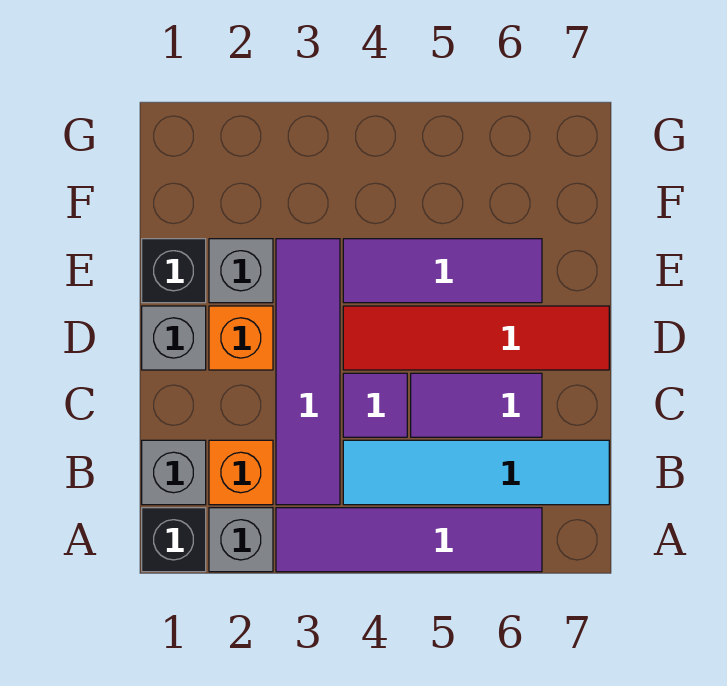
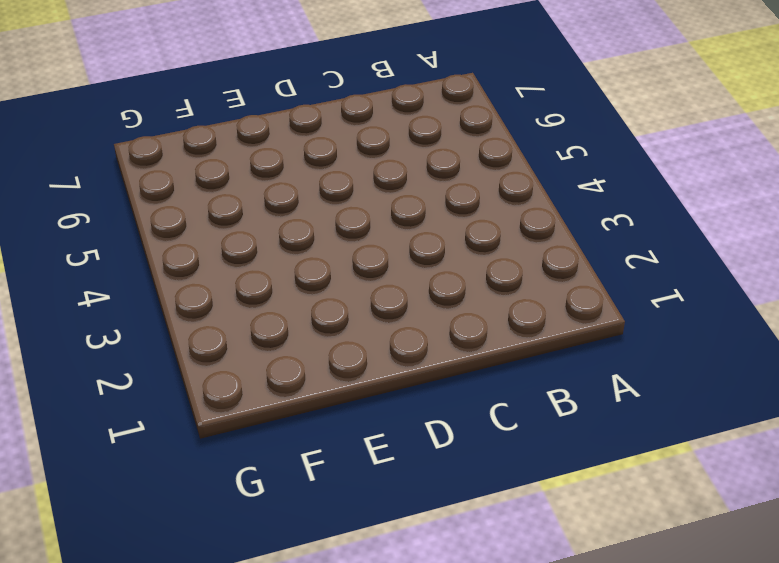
none -> black 1x1 brick [142,508,206,572]
none -> grey 1x1 brick [209,508,273,572]
none -> purple 1x4 tile [276,508,542,572]

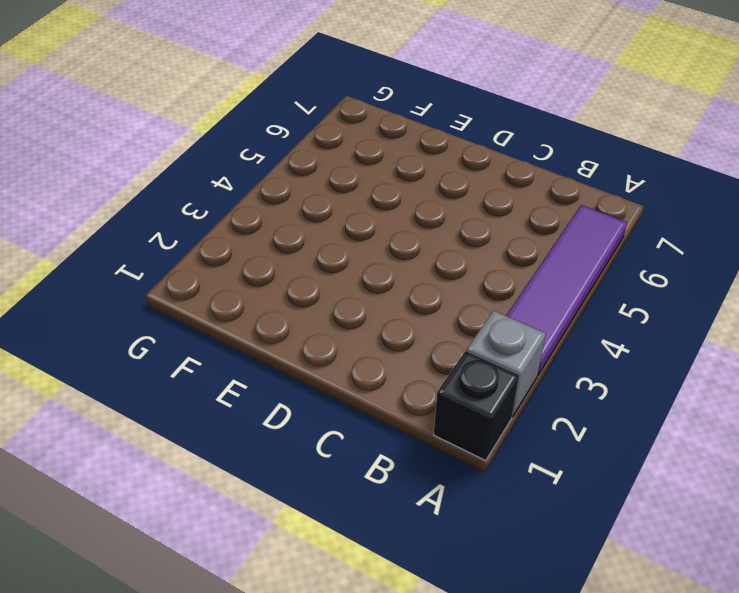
none -> grey 1x1 brick [142,440,206,505]
none -> orange 1x1 brick [209,440,273,505]
none -> purple 1x4 tile [276,239,340,505]

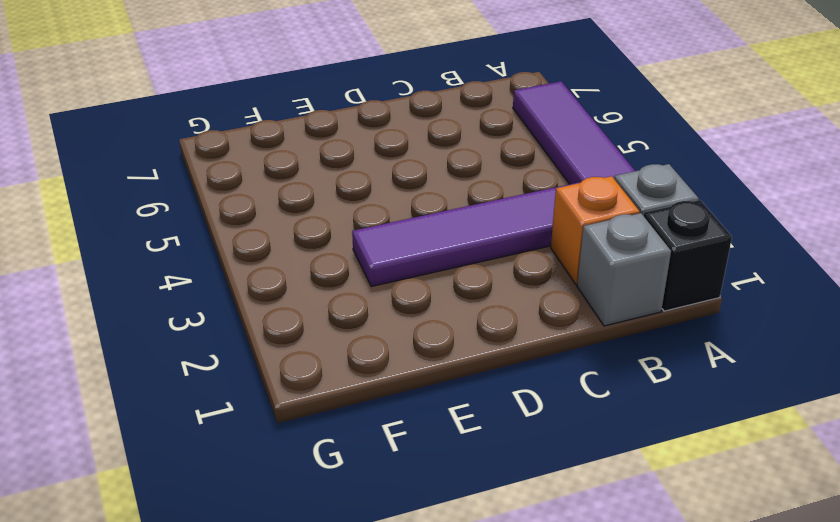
none -> cyan 1x4 tile [343,440,609,505]
none -> purple 1x1 tile [343,373,407,437]
none -> purple 1x2 tile [411,373,542,437]

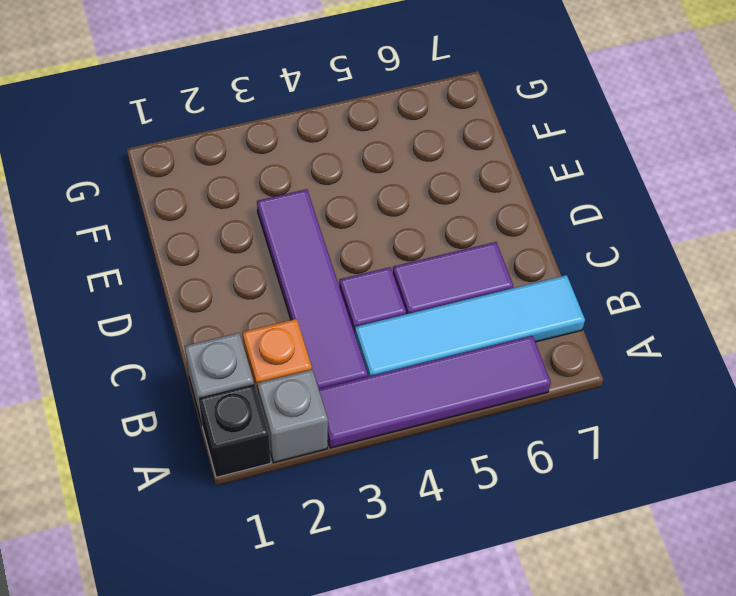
none -> grey 1x1 brick [142,306,206,370]
none -> orange 1x1 brick [209,306,273,370]
none -> red 1x4 tile [343,306,609,370]

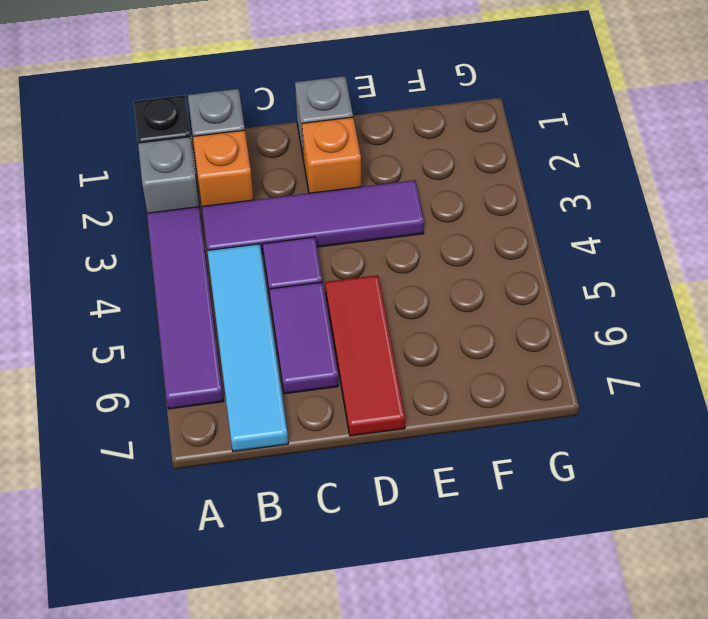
red 1x3 tile [325,275,405,436] -> red 1x4 tile [343,306,609,370]
none -> black 1x1 brick [142,239,206,303]
none -> grey 1x1 brick [209,239,273,303]
none -> purple 1x3 tile [343,239,542,303]

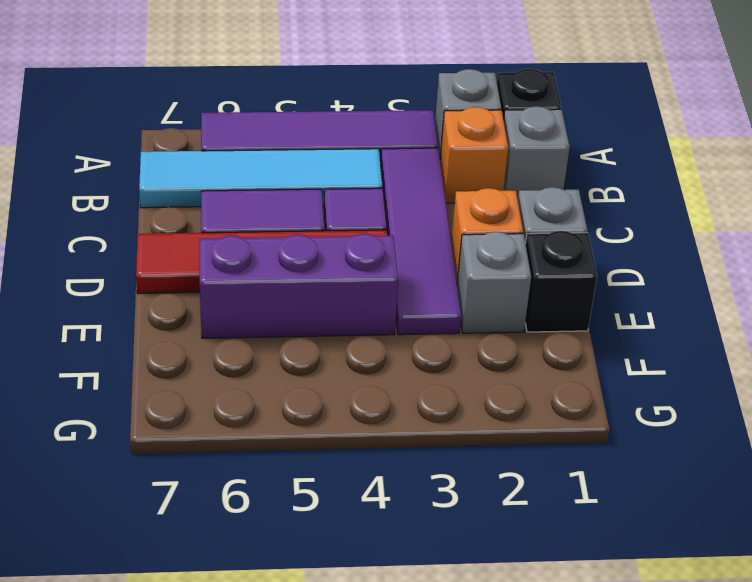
purple 1x3 brick [200,234,398,338] -> purple 1x3 tile [343,239,542,303]

